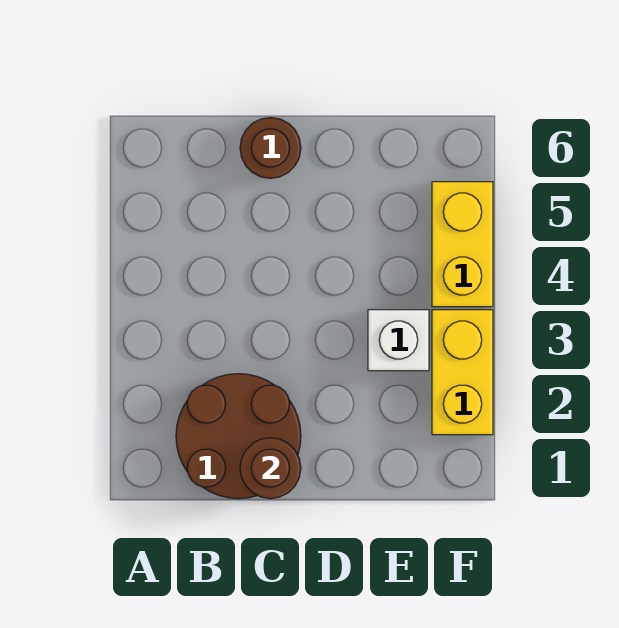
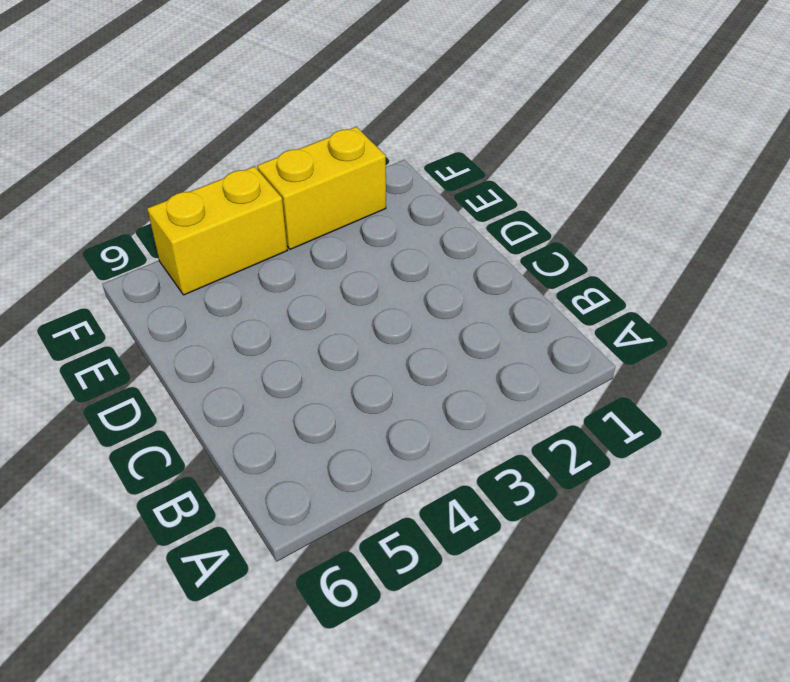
none -> brown 2x2 round brick [176,374,301,499]
none -> brown 1x1 round brick [240,118,301,178]

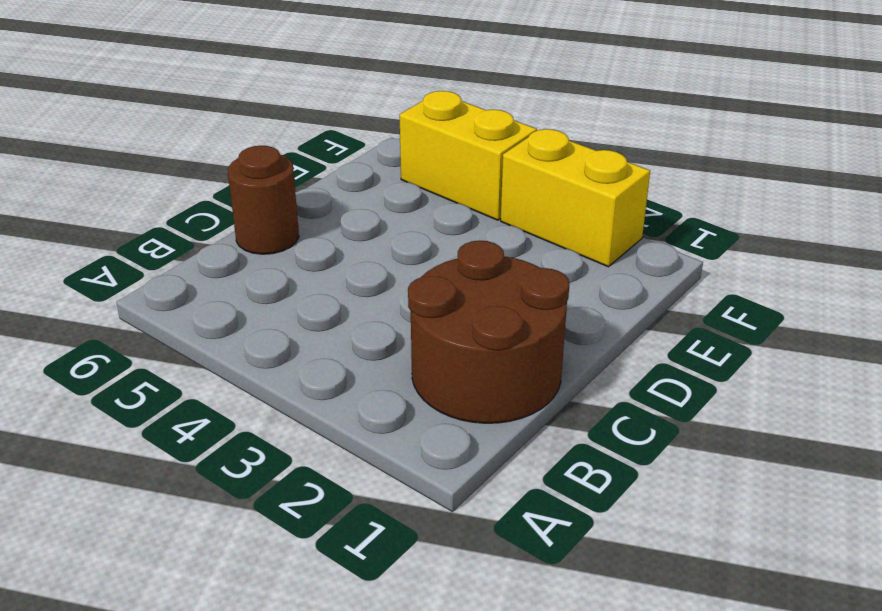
none -> white 1x1 brick [368,310,429,371]
none -> brown 1x1 round brick [240,438,301,499]

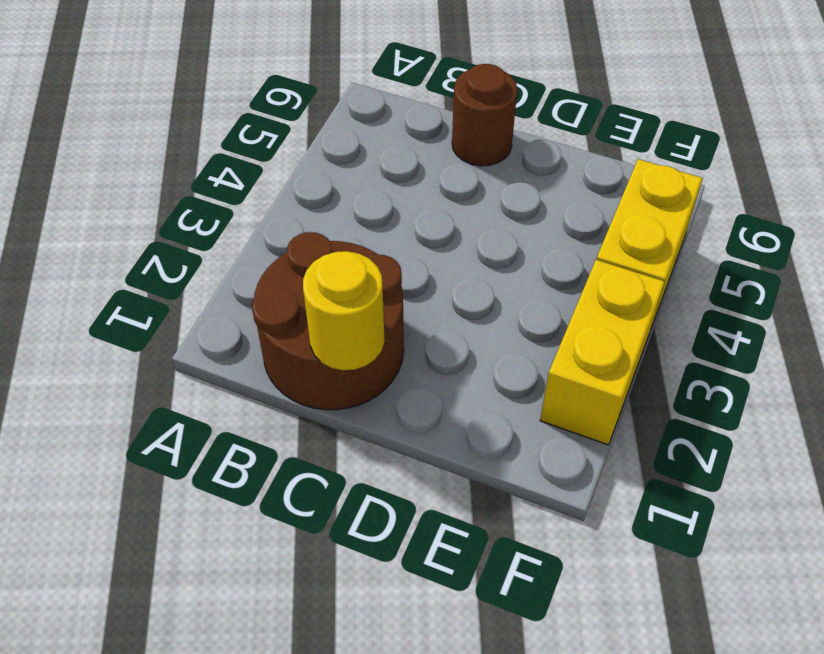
yellow 1x1 round brick [303,251,385,370] -> brown 1x1 round brick [240,438,301,499]
none -> white 1x1 brick [368,310,429,371]

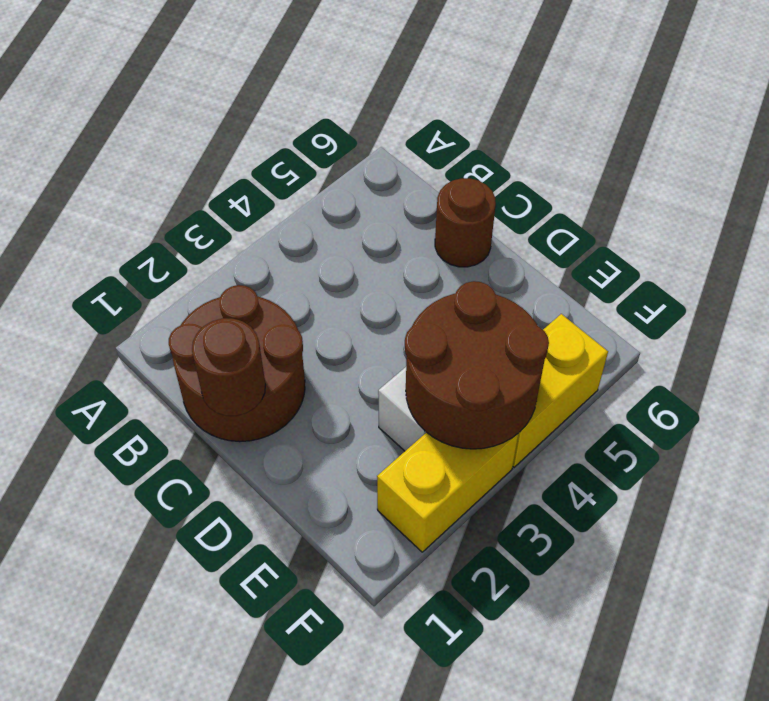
brown 2x2 round brick [405,281,549,449] -> none

